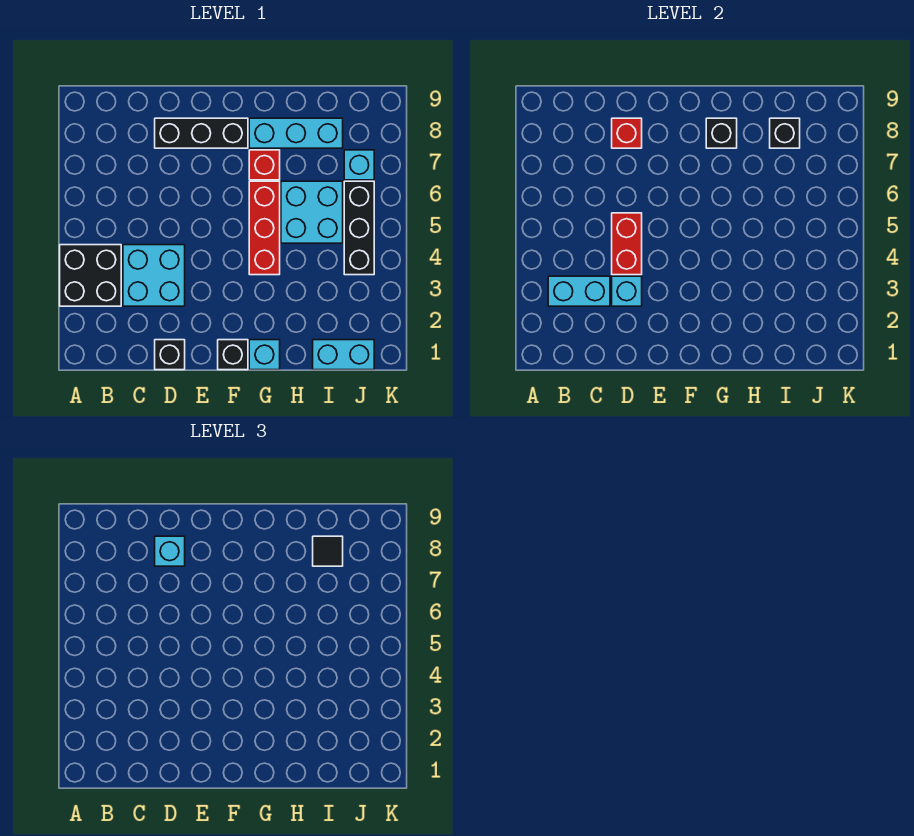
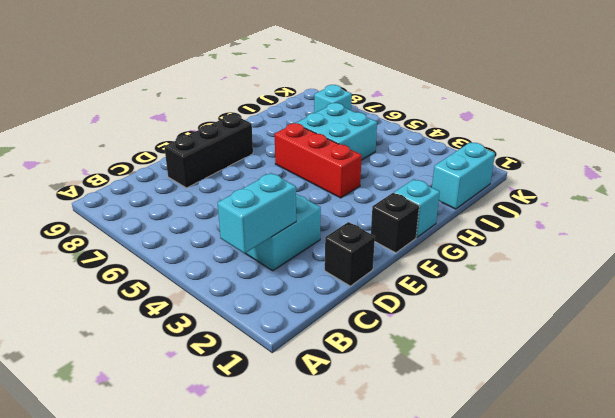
none -> black 2x2 brick [60,245,121,306]
none -> red 1x1 brick [249,150,280,180]
none -> cyan 1x3 brick [249,118,343,148]

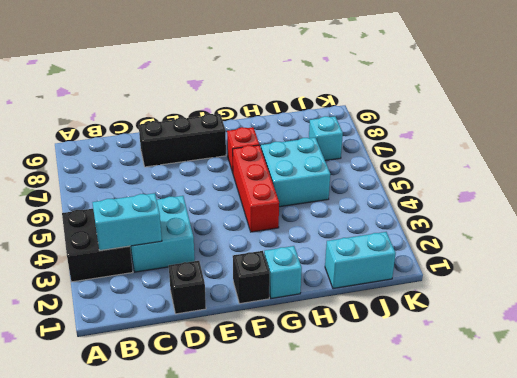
none -> cyan 1x3 brick [249,118,343,148]
none -> black 1x3 brick [344,181,374,275]
none -> cyan 1x1 brick [612,276,642,306]

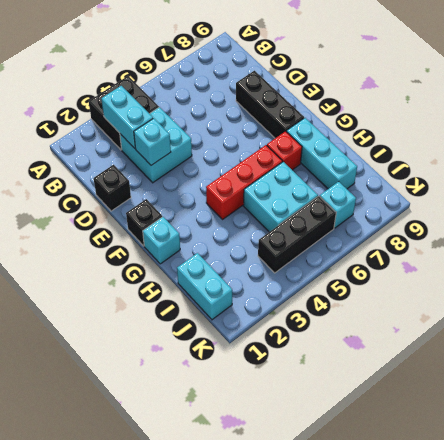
none -> red 1x2 brick [612,213,642,275]
none -> red 1x1 brick [612,118,642,148]
none -> black 1x1 brick [706,118,737,148]

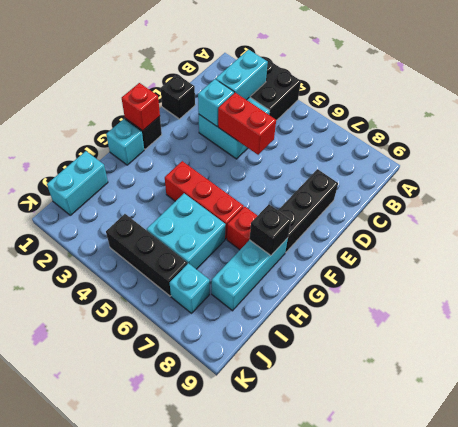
red 1x1 brick [122,83,160,131] -> red 1x1 brick moved to [612,118,642,148]
none -> black 1x1 brick [770,118,800,148]
none -> cyan 1x1 brick [155,536,185,566]
none -> black 1x1 tile [313,536,343,566]

